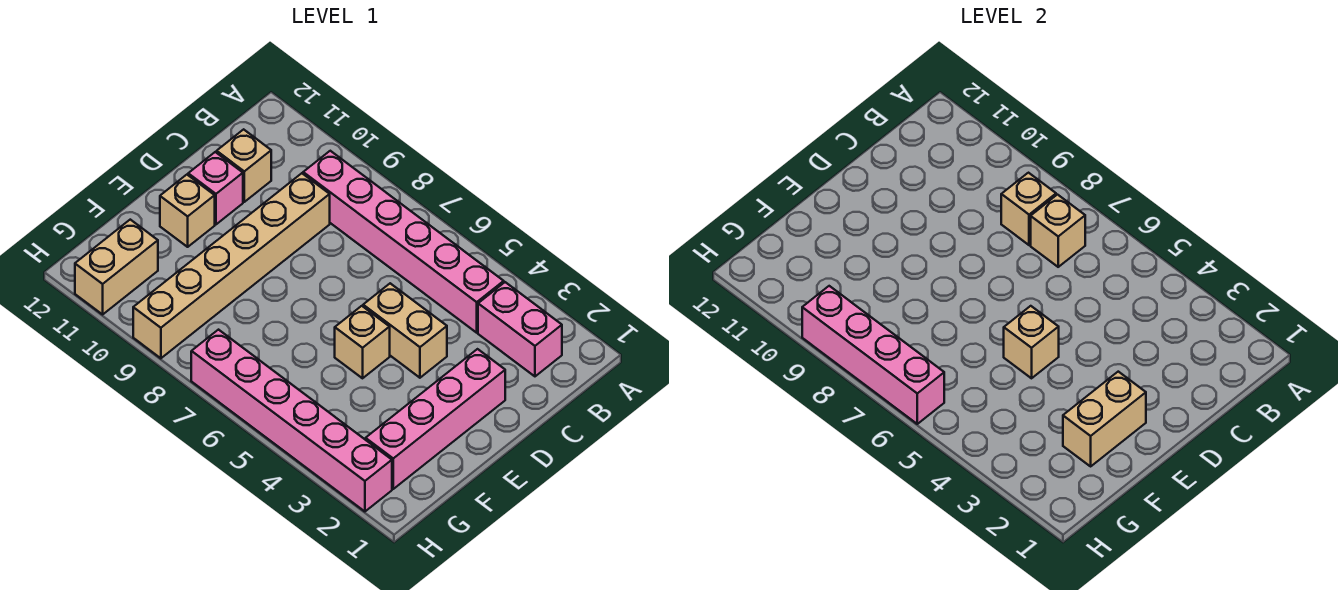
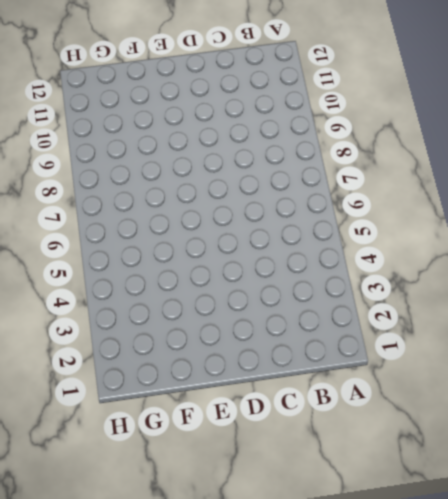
none -> pink 1x2 brick [478,282,562,376]
none -> pink 1x6 brick [303,151,504,333]
none -> tan 1x6 brick [133,173,330,358]

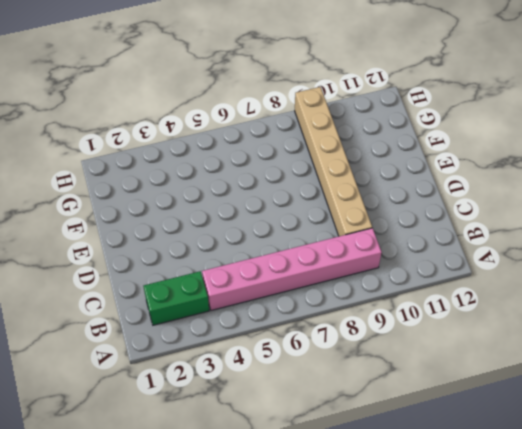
green 1x2 brick [143,271,209,325] -> pink 1x2 brick [478,282,562,376]
none -> tan 1x1 brick [217,129,271,202]
none -> pink 1x4 brick [366,349,505,489]
none -> tan 1x2 brick [363,283,447,378]

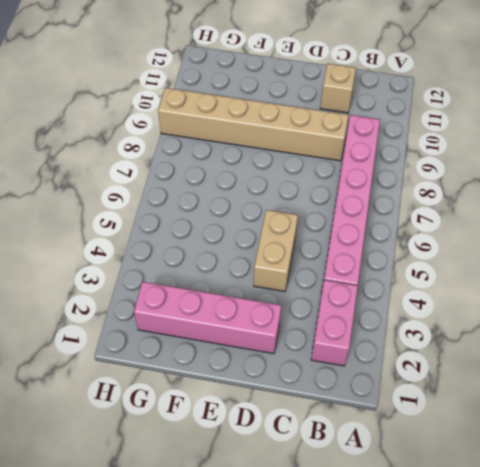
none -> pink 1x1 brick [188,152,243,224]
none -> tan 1x1 brick [335,306,390,378]
none -> tan 1x1 brick [160,175,215,247]

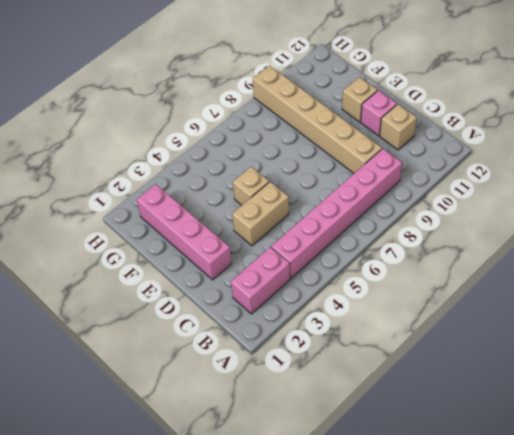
none -> tan 1x2 brick [75,220,158,314]
none -> pink 1x6 brick [191,330,392,511]
none -> tan 1x1 brick [1031,195,1085,267]

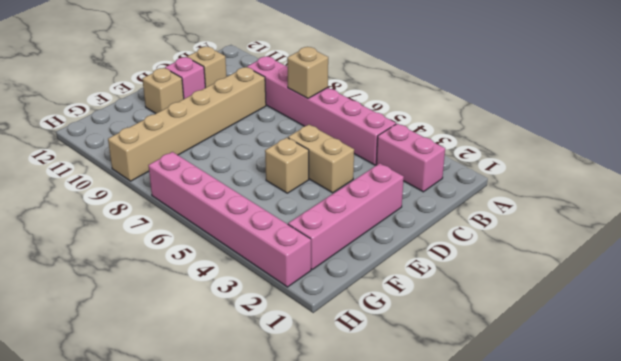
none -> tan 1x2 brick [75,220,158,314]
none -> tan 1x1 brick [1001,173,1056,245]
none -> tan 1x2 brick [1063,372,1146,466]

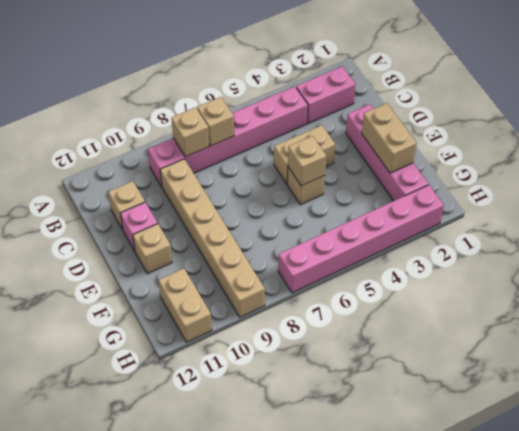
none -> pink 1x4 brick [802,286,944,424]

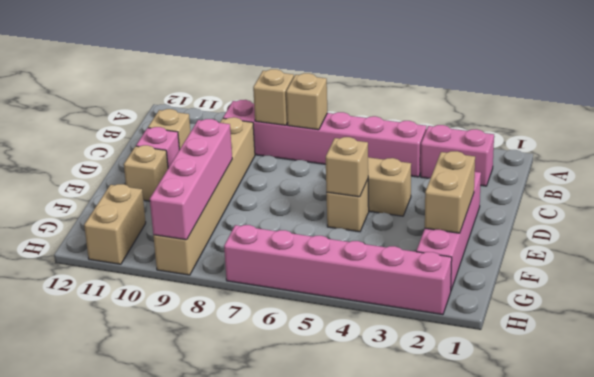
pink 1x4 brick [150,119,232,240] -> pink 1x4 brick turned to [802,286,944,424]

